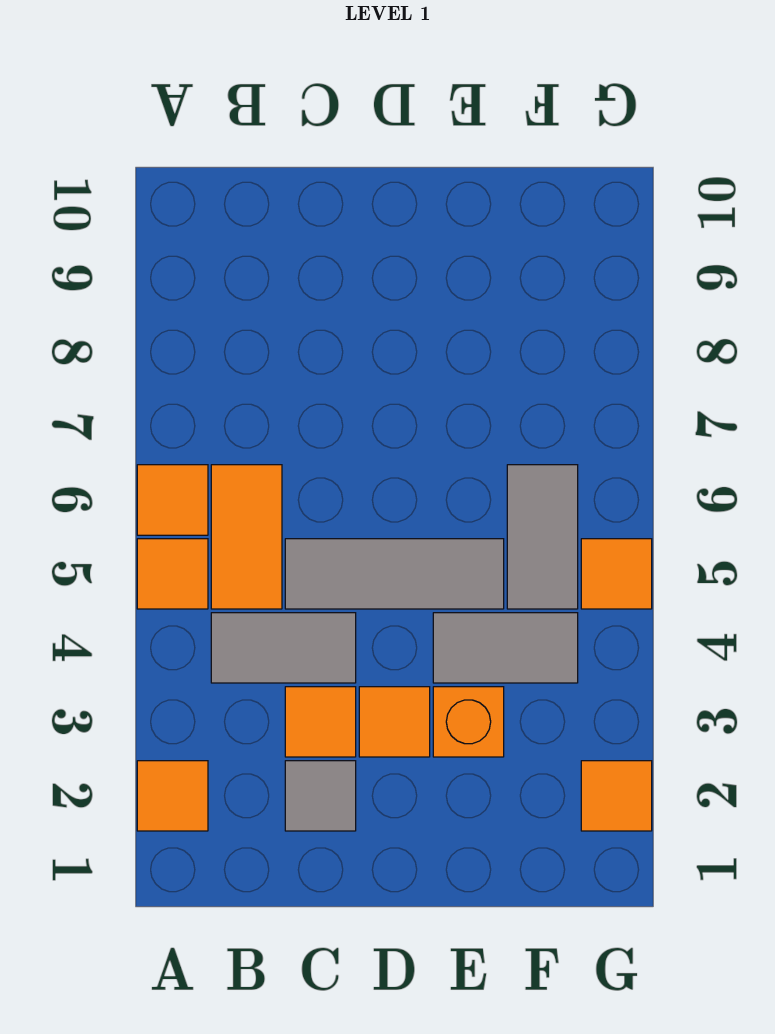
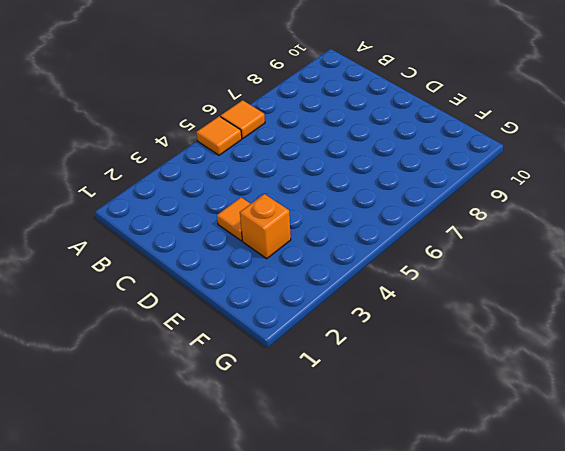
none -> orange 1x1 tile [137,761,208,831]
none -> grey 1x2 tile [211,613,356,683]
none -> orange 1x2 tile [211,465,282,609]

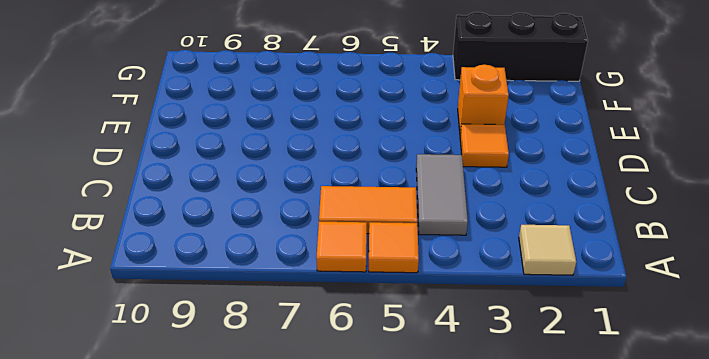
tan 1x1 tile [519,225,576,275] -> orange 1x1 tile [137,761,208,831]
black 1x3 brick [453,12,588,81] -> orange 1x1 tile [581,761,652,831]
none -> grey 1x1 tile [285,761,356,831]
none -> orange 1x1 tile [285,687,356,757]
none -> grey 1x3 tile [285,539,504,609]

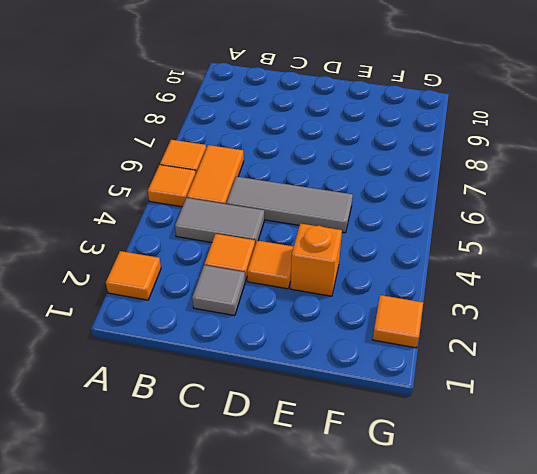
none -> grey 1x2 tile [433,613,578,683]
none -> grey 1x2 tile [507,465,578,609]
none -> orange 1x1 tile [581,539,652,609]

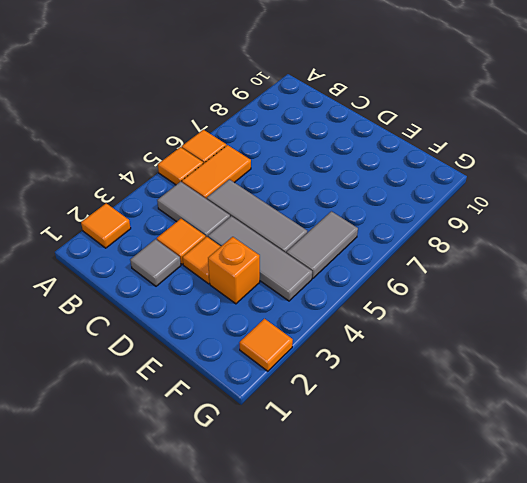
grey 1x3 tile [208,216,312,301] -> grey 1x2 tile [433,613,578,683]
none -> orange 1x1 tile [581,539,652,609]

